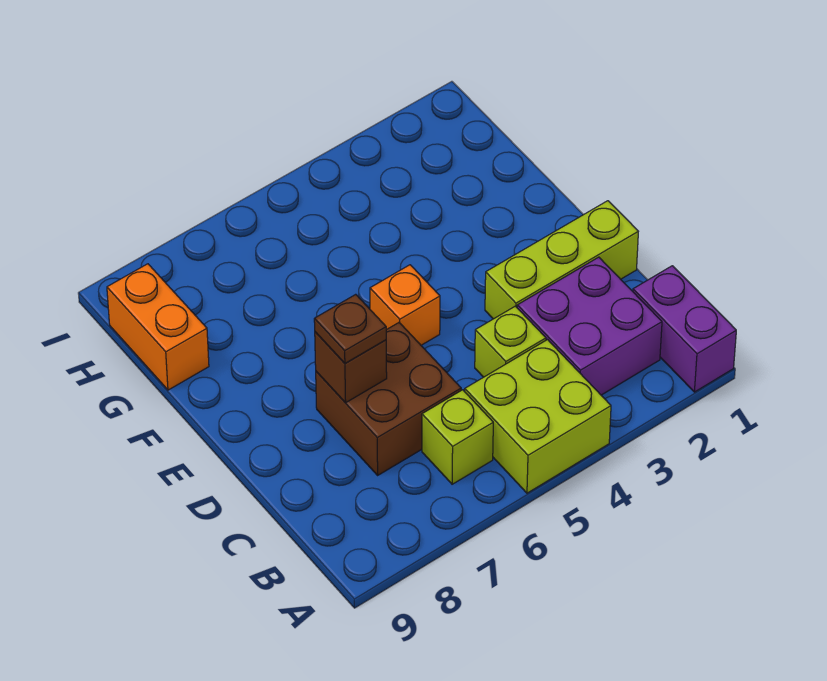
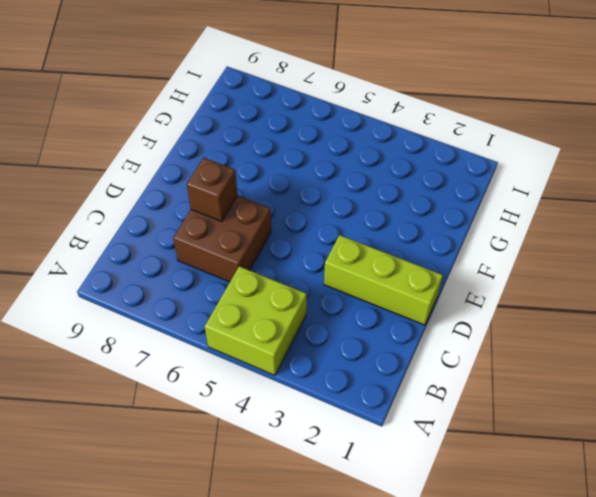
none -> purple 1x2 brick [633,266,736,392]
none -> purple 2x2 brick [517,257,662,395]

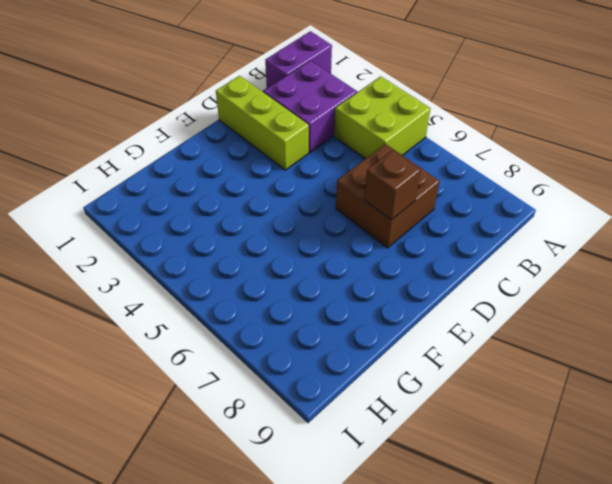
none -> lime 1x1 brick [422,390,493,484]
none -> lime 1x1 brick [475,306,546,377]

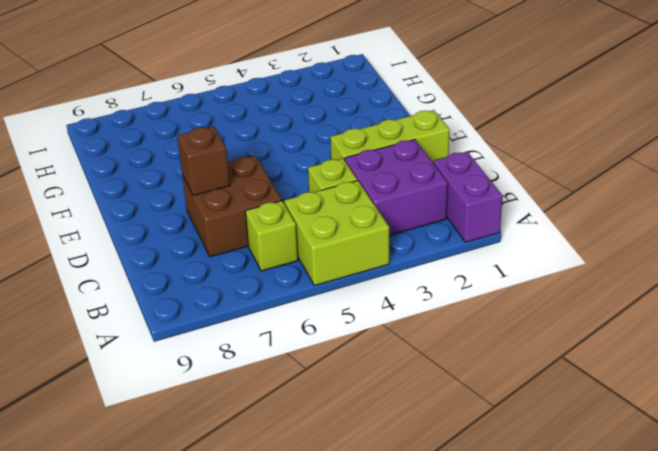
none -> orange 1x1 brick [370,265,440,345]
none -> orange 1x2 brick [107,264,209,390]

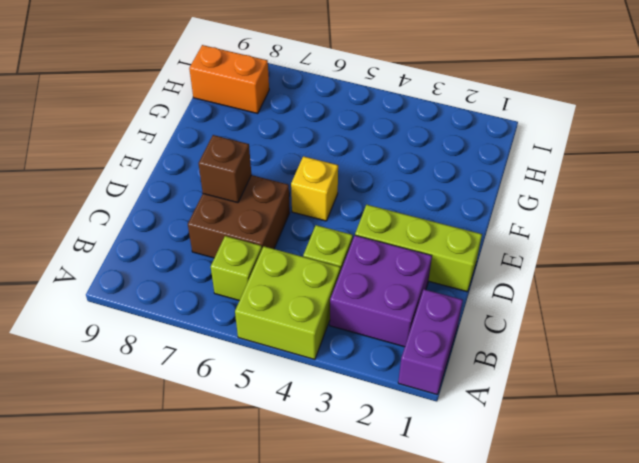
yellow 1x1 brick [291,156,338,221] -> orange 1x1 brick [370,265,440,345]
orange 1x2 brick [189,45,269,113] -> orange 1x2 brick turned to [107,264,209,390]
none -> brown 1x1 plate [314,294,386,363]

